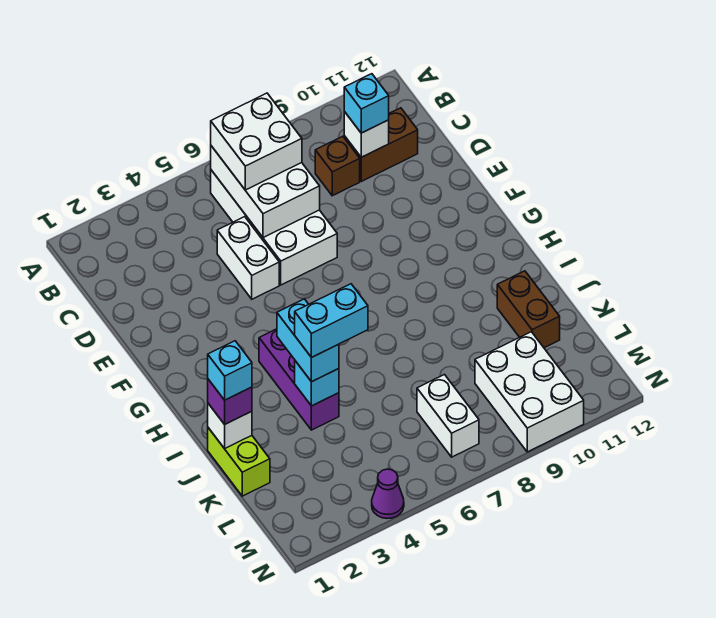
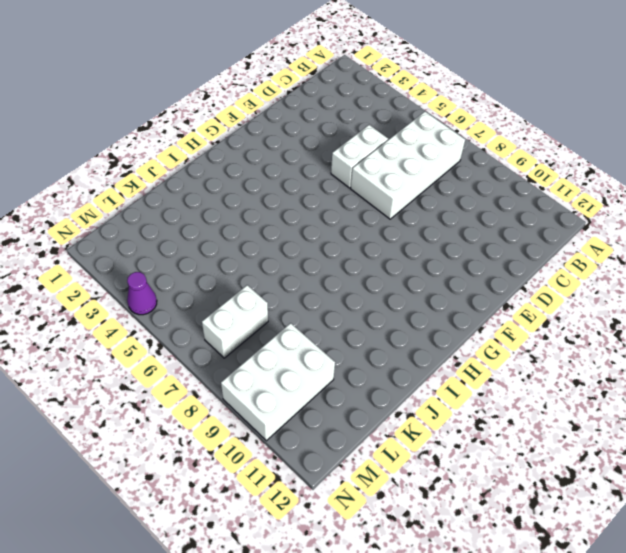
none -> brown 1x1 brick [315,136,360,196]
none -> brown 1x2 brick [344,108,418,181]
none -> purple 1x3 brick [259,329,339,430]

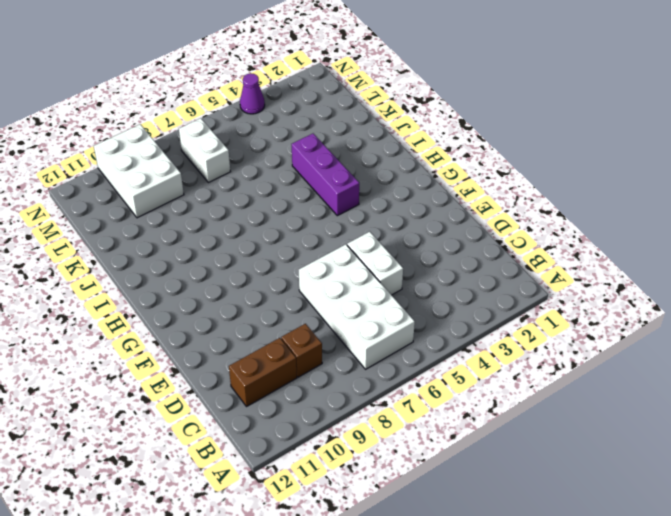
none -> lime 1x2 brick [208,428,270,496]
none -> brown 1x2 brick [497,271,560,348]
none -> white 2x3 brick [211,146,320,238]

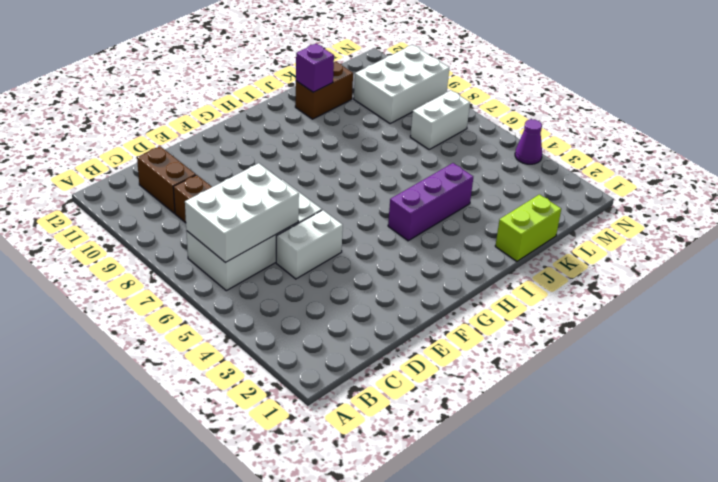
purple 1x1 brick [296,44,334,92] -> purple 1x1 brick moved to [208,379,252,424]
none -> white 1x1 brick [344,112,389,157]
none -> white 1x1 brick [208,404,252,449]
none -> cyan 1x1 brick [295,361,339,406]

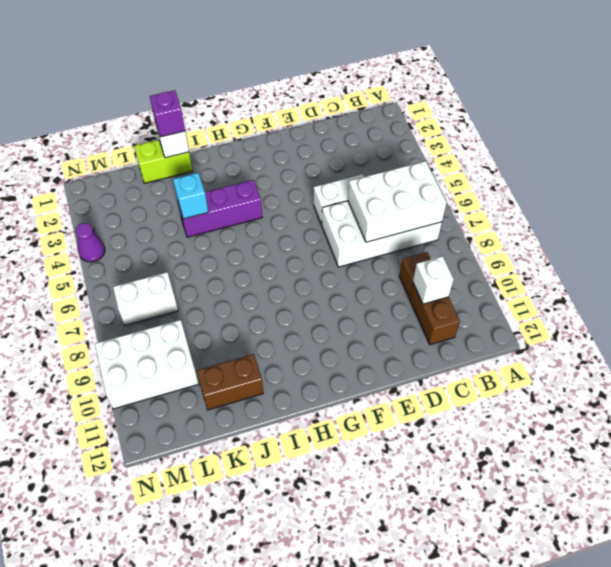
none -> white 2x2 brick [211,93,302,190]
none -> cyan 1x1 brick [344,74,389,133]
none -> cyan 1x2 brick [277,299,339,382]

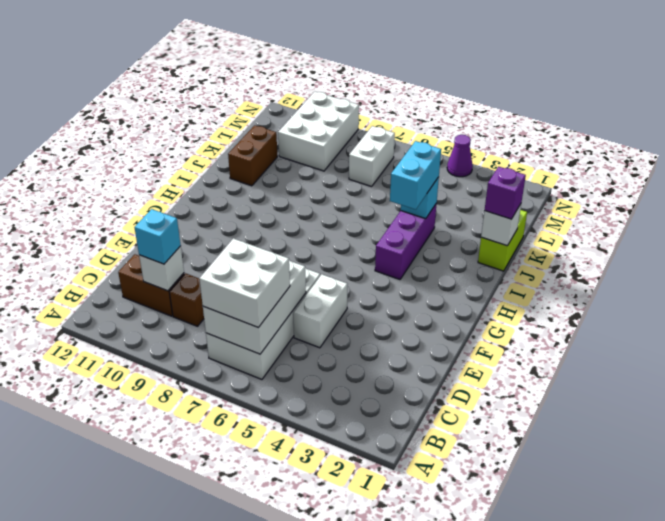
none -> cyan 1x1 brick [208,341,252,400]
none -> cyan 1x2 brick [295,284,368,358]

